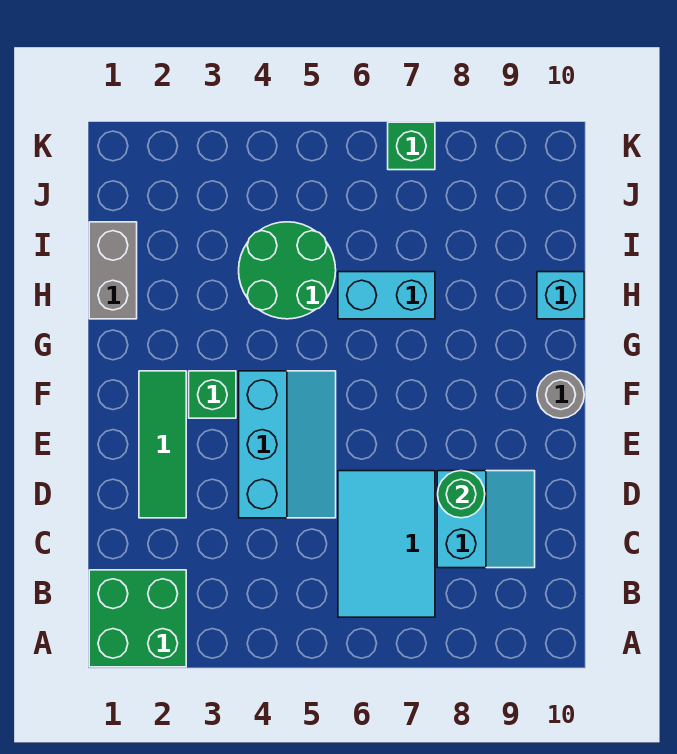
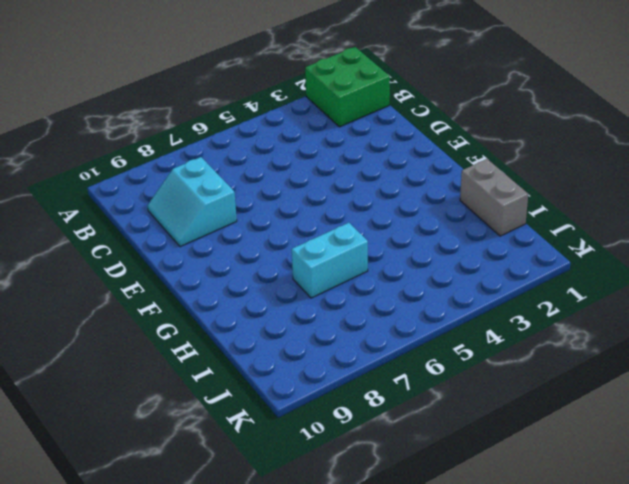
none -> cyan 2x3 tile [338,471,435,617]
none -> green 1x3 tile [139,371,186,518]
none -> cyan 2x3 slope [239,371,336,518]

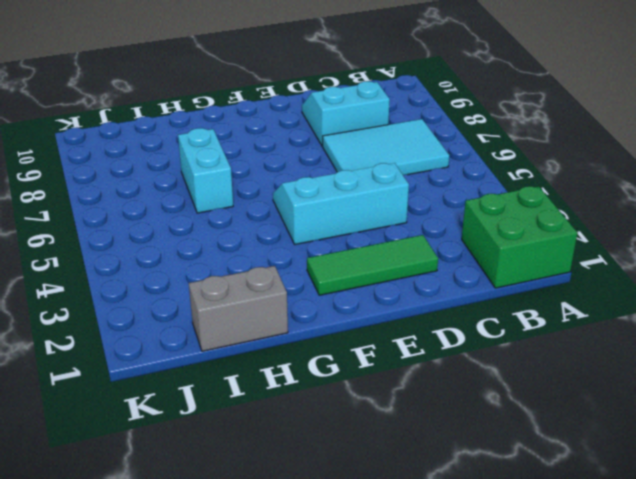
none -> green 1x1 brick [189,371,236,418]
none -> grey 1x1 round brick [537,371,584,418]
none -> green 2x2 round brick [239,222,336,319]

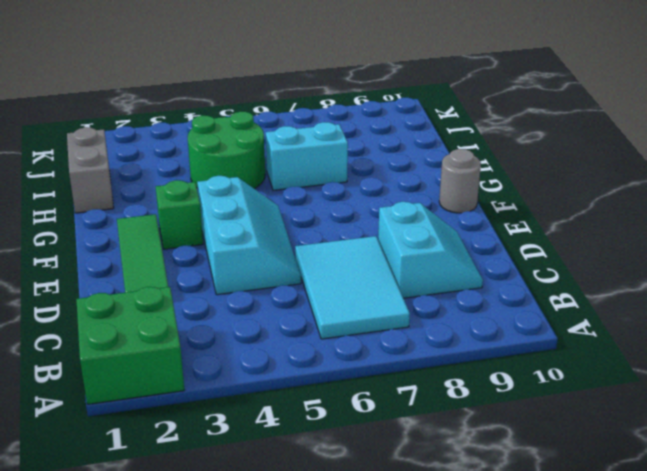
none -> cyan 1x1 brick [537,272,584,319]
none -> green 1x1 brick [388,122,435,170]
none -> green 1x1 round brick [438,471,485,518]

